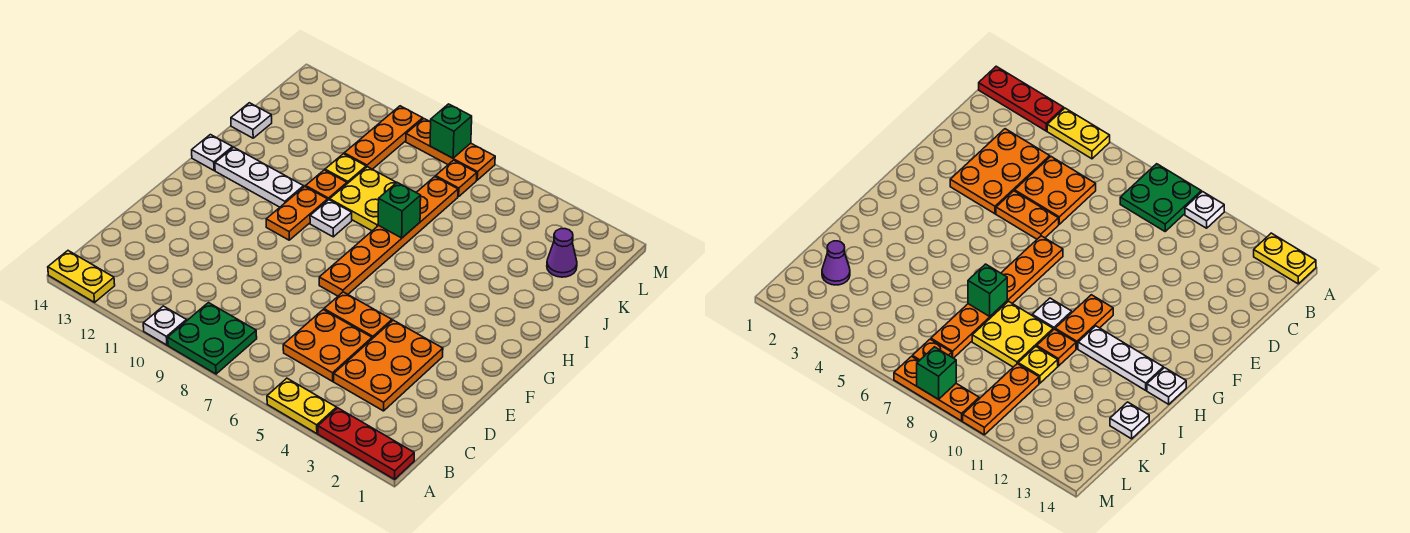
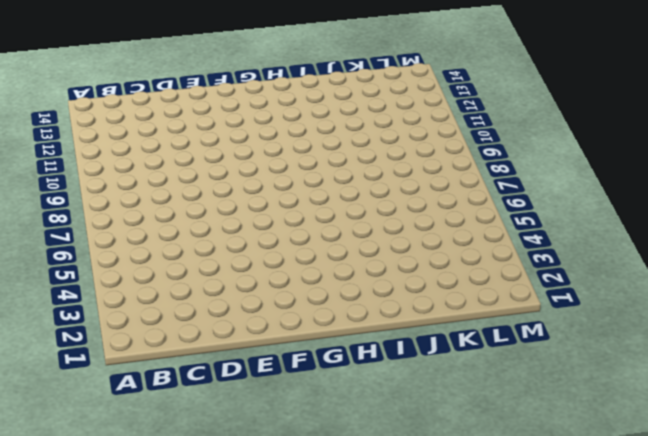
none -> red 1x3 plate [318,408,414,479]
none -> yellow 1x2 plate [267,378,337,434]
none -> green 2x2 plate [168,303,257,374]

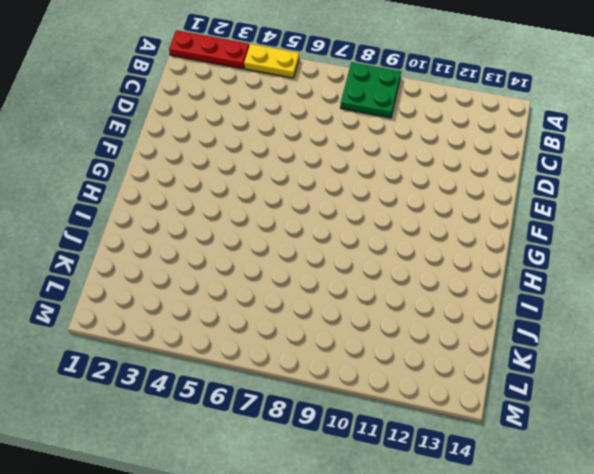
none -> white 1x1 plate [143,306,186,345]
none -> yellow 1x2 plate [48,251,115,302]
none -> orange 2x3 plate [334,320,443,411]

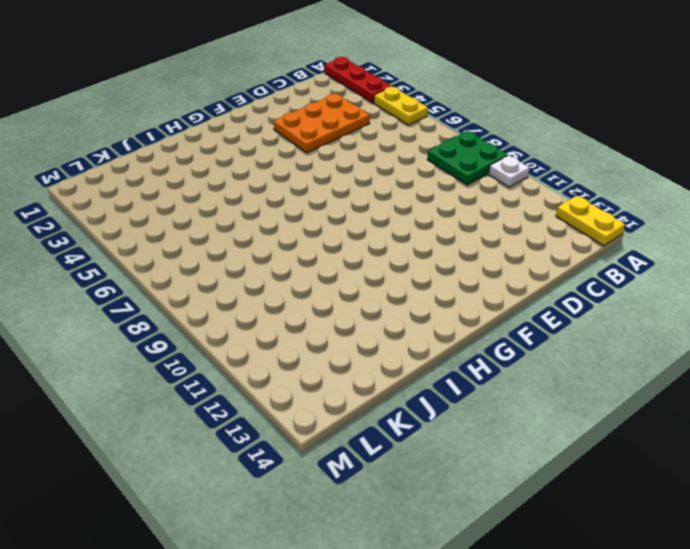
none -> orange 2x2 plate [283,310,372,381]
none -> orange 1x2 plate [324,292,392,339]
none -> orange 1x6 plate [319,177,458,296]

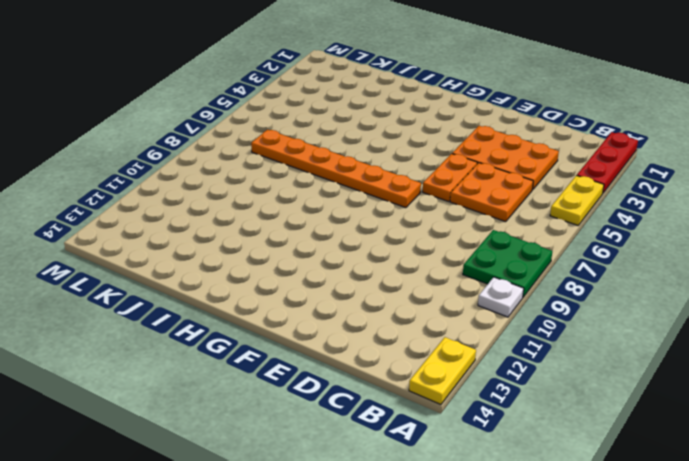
none -> orange 1x2 plate [266,187,328,240]
none -> white 1x1 plate [310,200,352,237]
none -> white 1x3 plate [215,147,304,207]

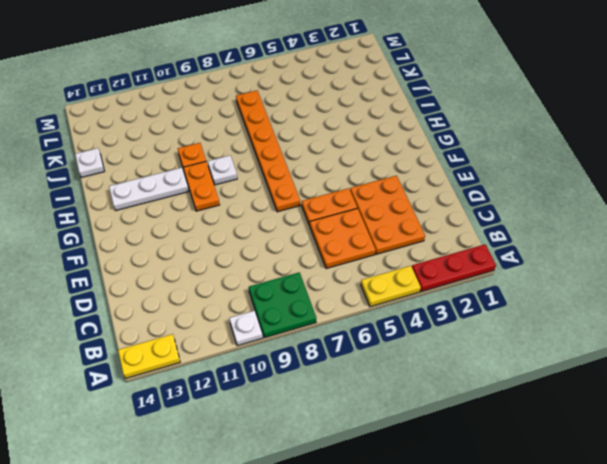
none -> white 1x1 plate [192,135,233,170]
none -> yellow 2x2 plate [330,167,397,231]
none -> yellow 1x1 plate [325,154,366,184]

